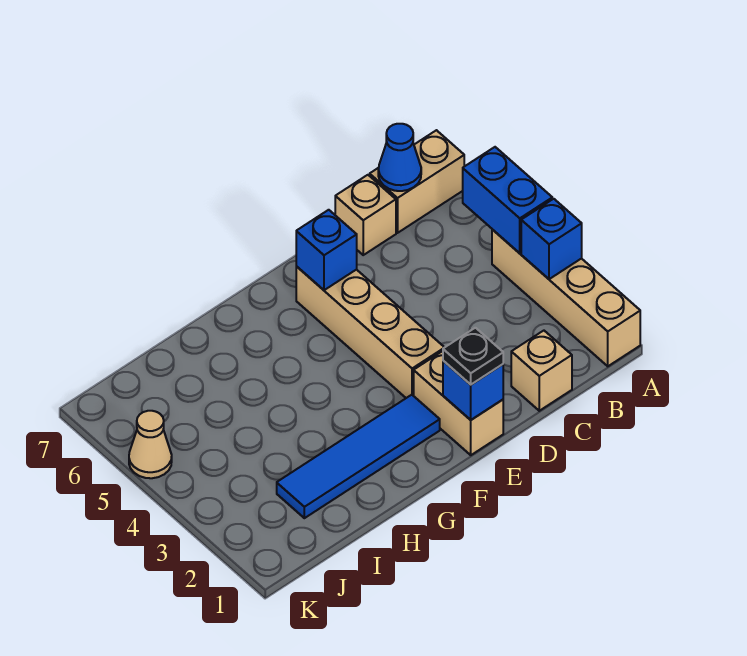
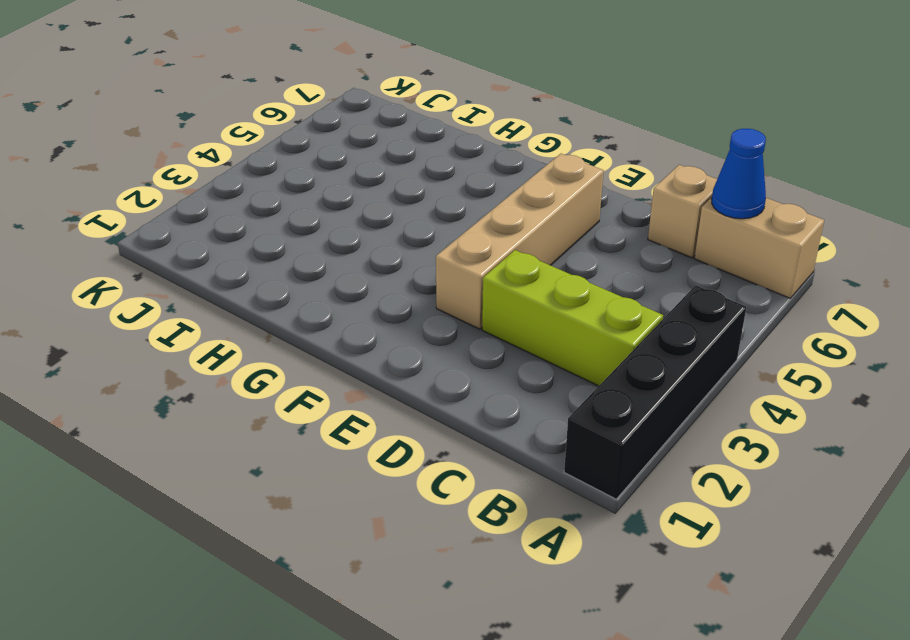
black 1x4 brick [564,285,746,499] -> tan 1x4 brick [492,229,640,366]
lime 1x3 brick [482,250,663,386] -> none
none -> tan 1x1 brick [511,331,572,411]
none -> tan 1x2 brick [414,351,503,455]
none -> blue 1x4 tile [277,395,440,518]

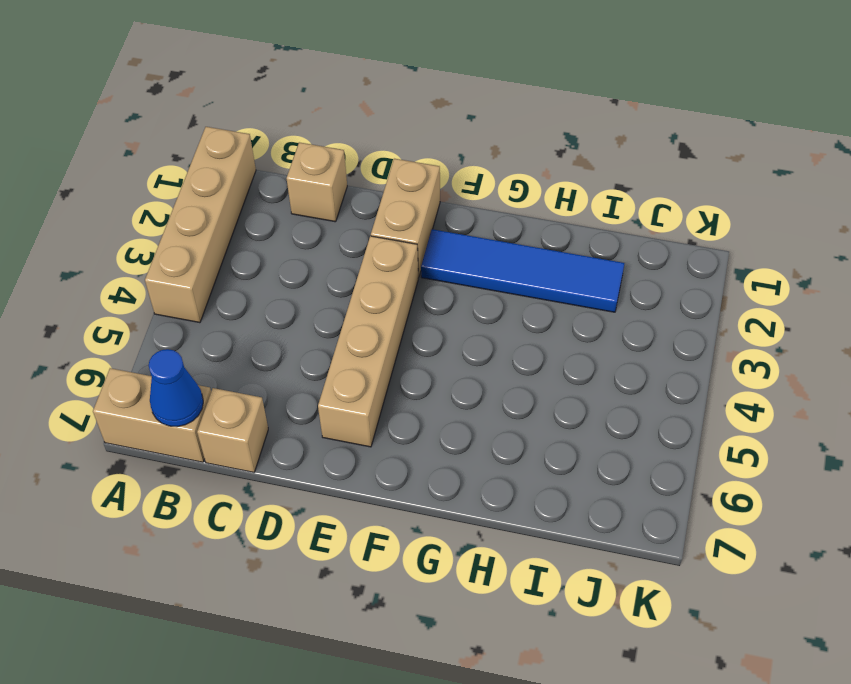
none -> tan 1x1 cone [129,411,172,478]
none -> blue 1x1 brick [521,199,582,279]
none -> blue 1x2 brick [463,147,552,253]

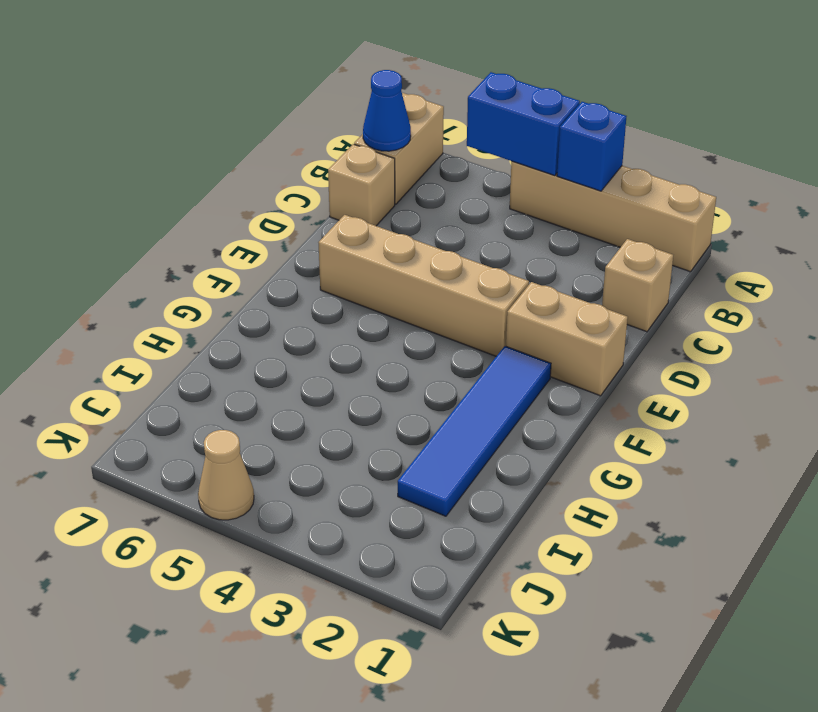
none -> blue 1x1 brick [443,361,503,420]
none -> blue 1x1 brick [296,210,357,290]
none -> black 1x1 plate [443,328,503,385]

